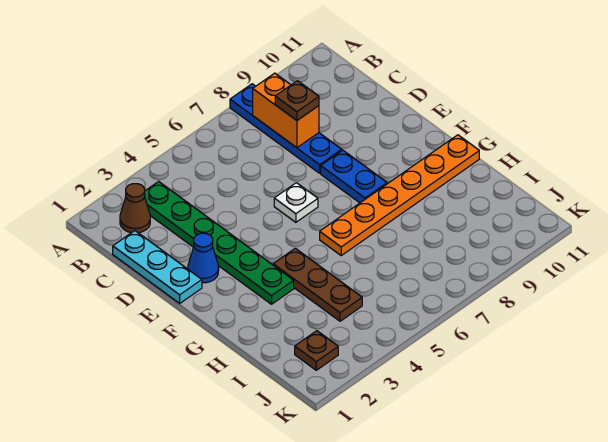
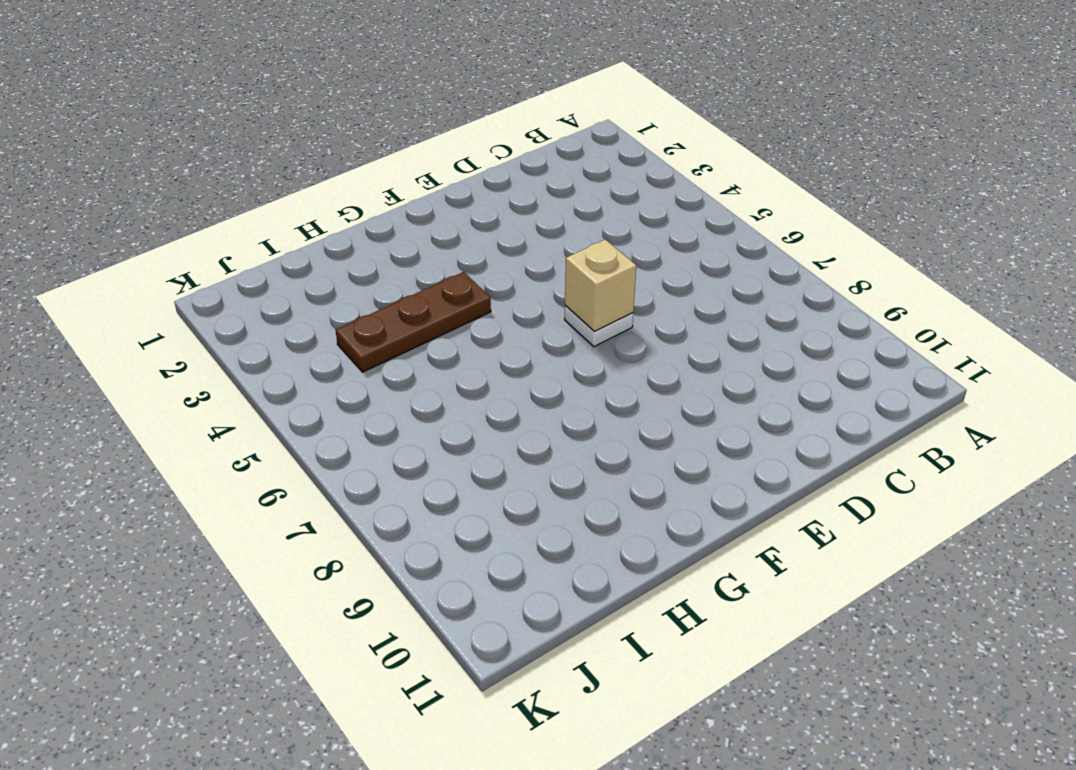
tan 1x1 brick [565,240,636,331] -> none
none -> blue 1x4 plate [230,84,342,173]
none -> brown 1x1 cone [120,184,150,233]
none -> green 1x6 plate [145,181,294,304]

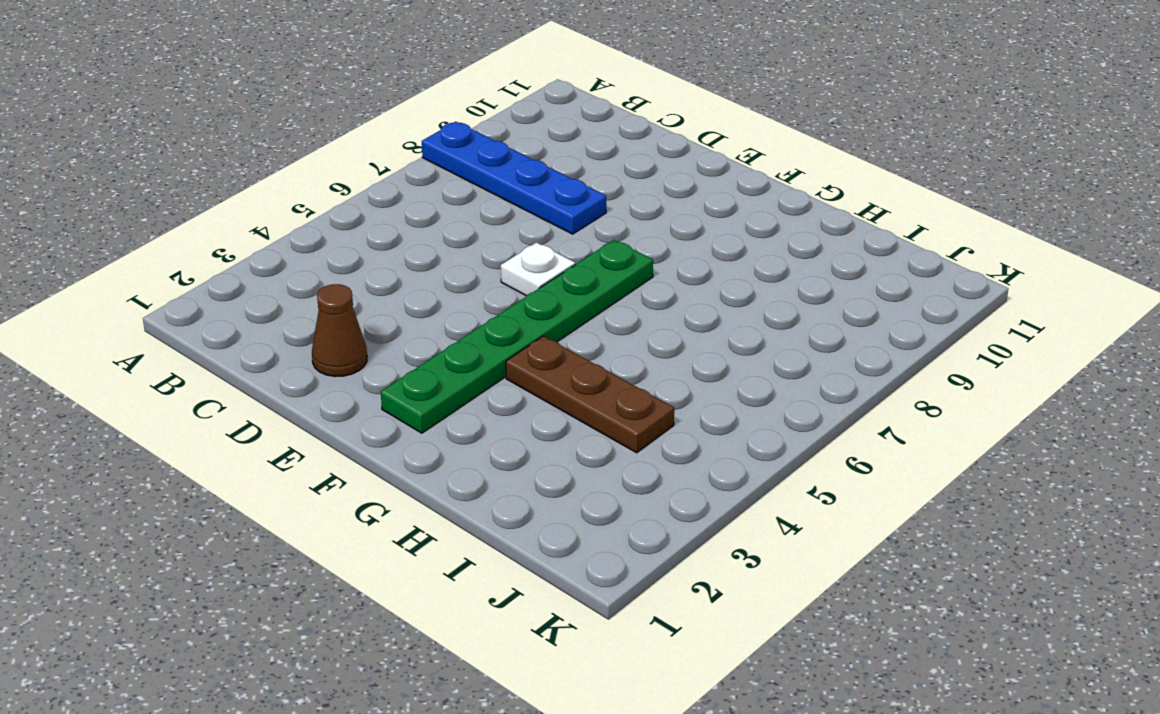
brown 1x1 cone [312,284,367,377] -> brown 1x1 cone moved to [120,184,150,233]
green 1x6 plate [381,240,653,433] -> green 1x6 plate turned to [145,181,294,304]
none -> cyan 1x3 plate [113,231,202,303]
none -> blue 1x1 cone [188,233,219,283]
none -> blue 1x2 plate [321,150,387,203]

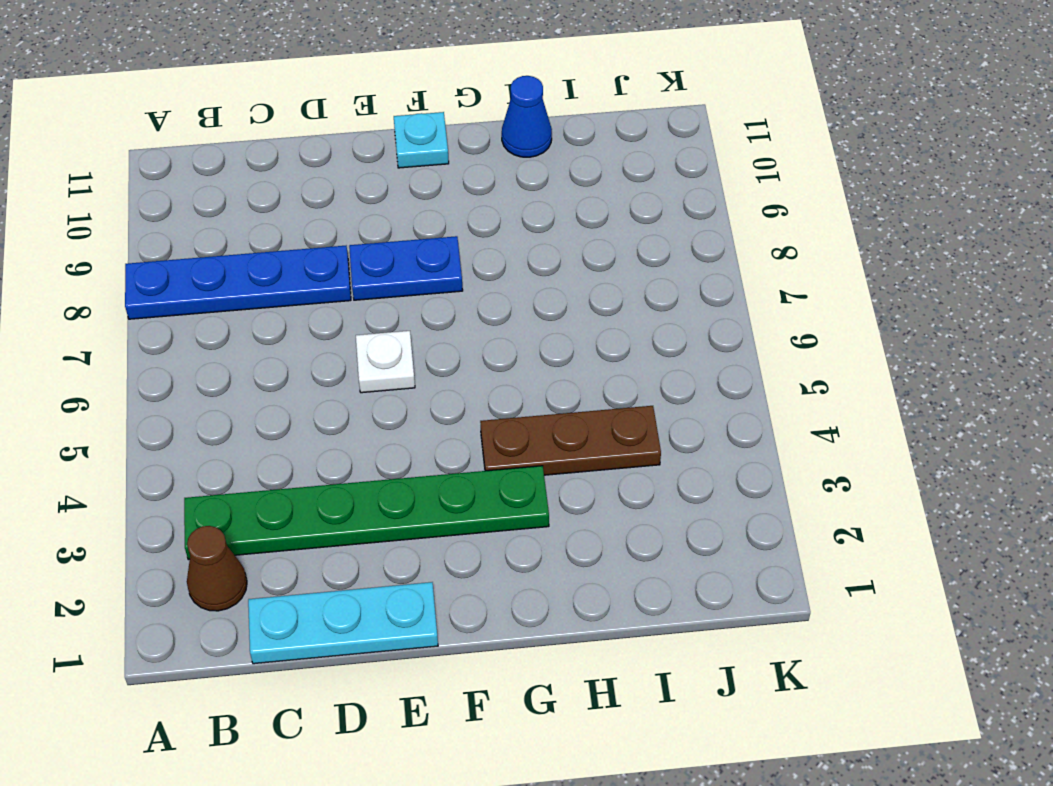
cyan 1x1 plate [394,112,449,168] -> none
blue 1x1 cone [502,76,552,157] -> blue 1x1 cone moved to [188,233,219,283]
none -> orange 1x6 plate [320,135,479,255]
none -> brown 1x1 plate [295,331,338,370]
none -> orange 1x2 brick [253,73,319,148]

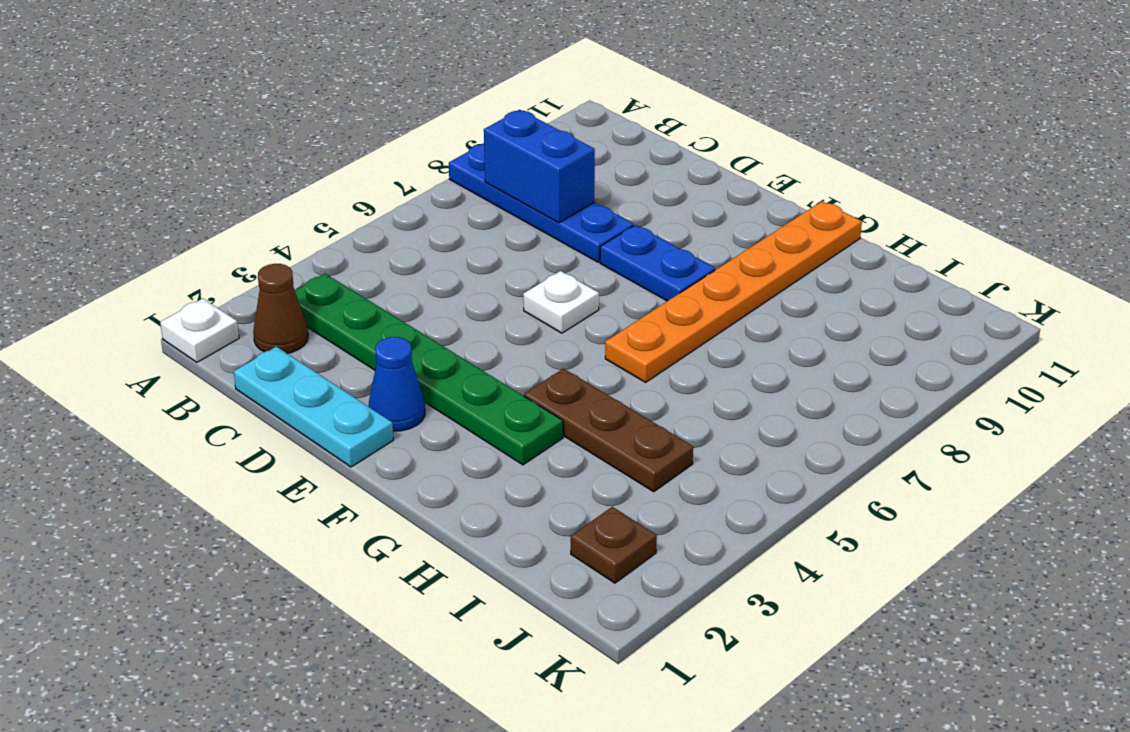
white 1x1 plate [160,298,239,362] -> none
blue 1x2 brick [484,110,595,223] -> orange 1x2 brick [253,73,319,148]
none -> brown 1x1 plate [275,81,319,120]

